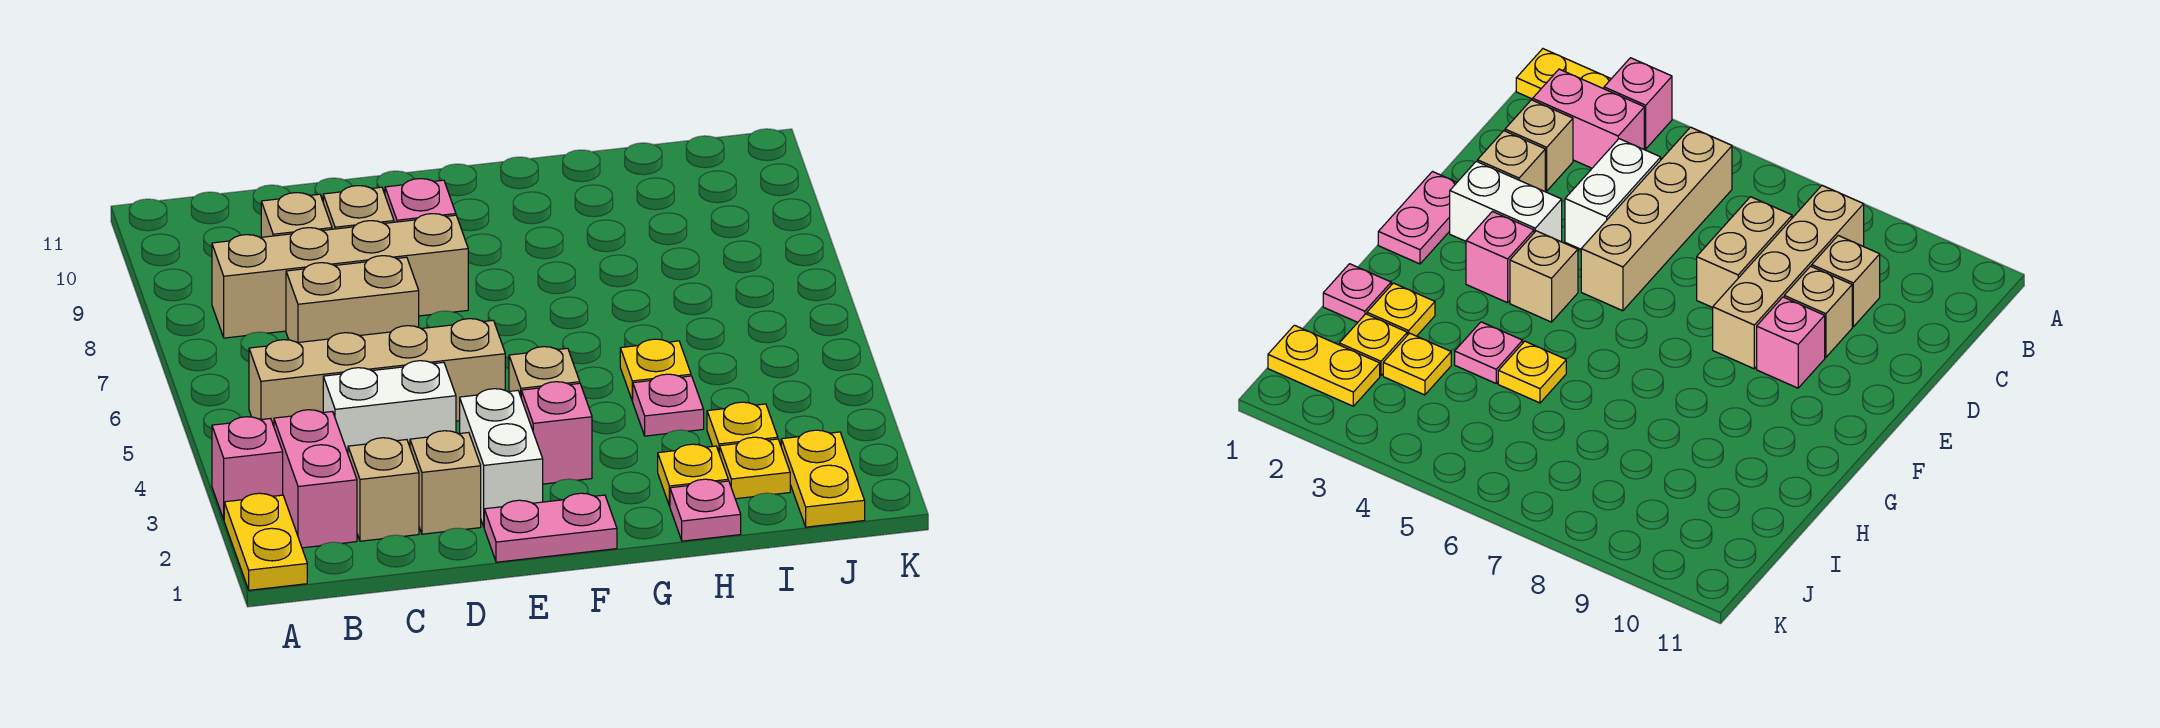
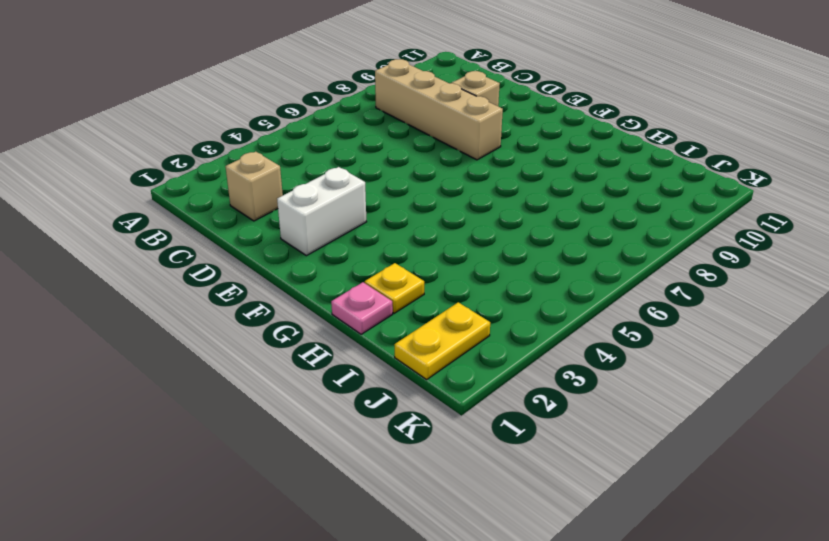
none -> yellow 1x2 plate [224,493,307,590]
none -> pink 1x1 brick [212,417,283,519]
none -> pink 1x2 brick [274,410,357,548]

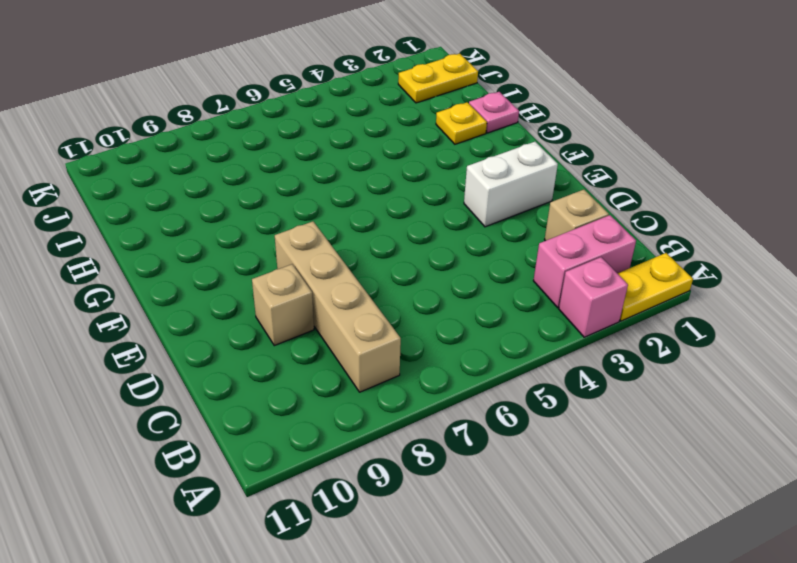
none -> tan 1x4 brick [249,319,505,426]
none -> white 1x2 brick [323,361,456,453]
none -> tan 1x2 brick [286,256,419,343]

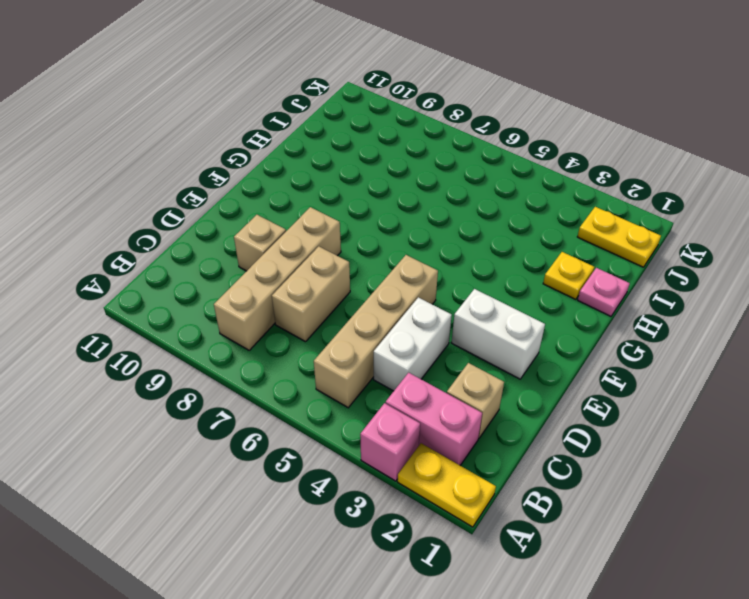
none -> tan 1x1 brick [261,193,332,237]
none -> tan 1x1 brick [410,431,481,534]
none -> pink 1x2 plate [484,493,617,562]

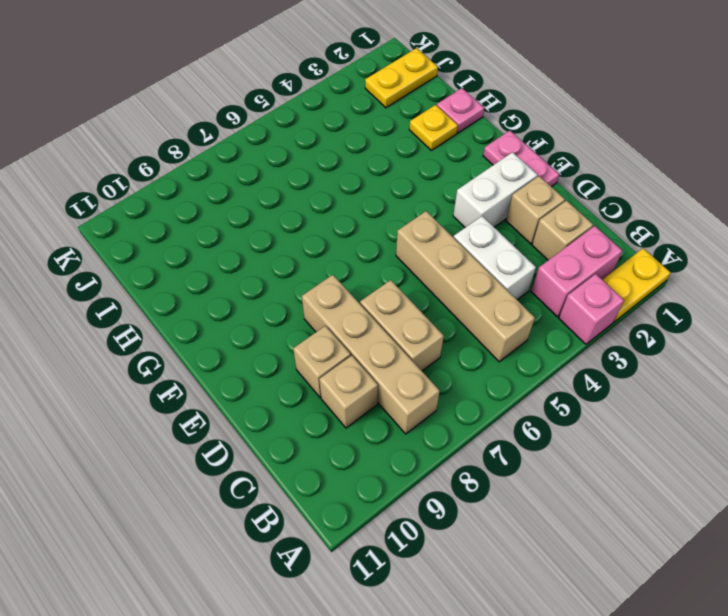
none -> pink 1x1 brick [385,179,456,222]
none -> pink 1x1 brick [521,382,592,484]
none -> tan 1x1 brick [509,347,580,396]

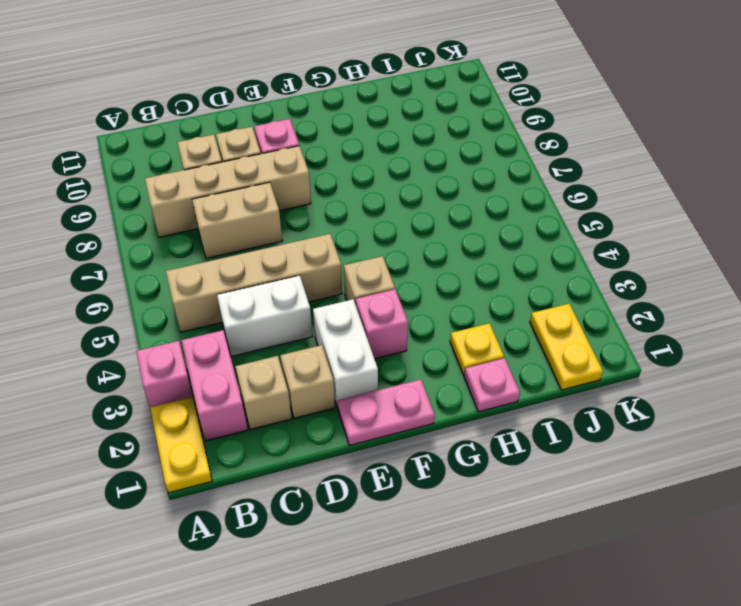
none -> pink 1x1 plate [633,374,704,436]
none -> yellow 1x1 plate [620,339,691,401]
none -> yellow 1x1 plate [720,437,790,499]

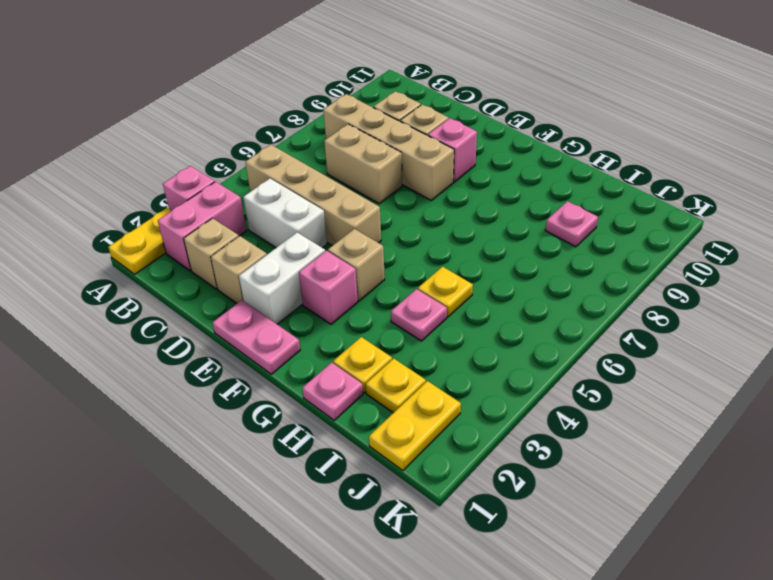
pink 1x1 plate [545,201,598,247] -> none
none -> yellow 1x1 plate [707,402,778,454]

